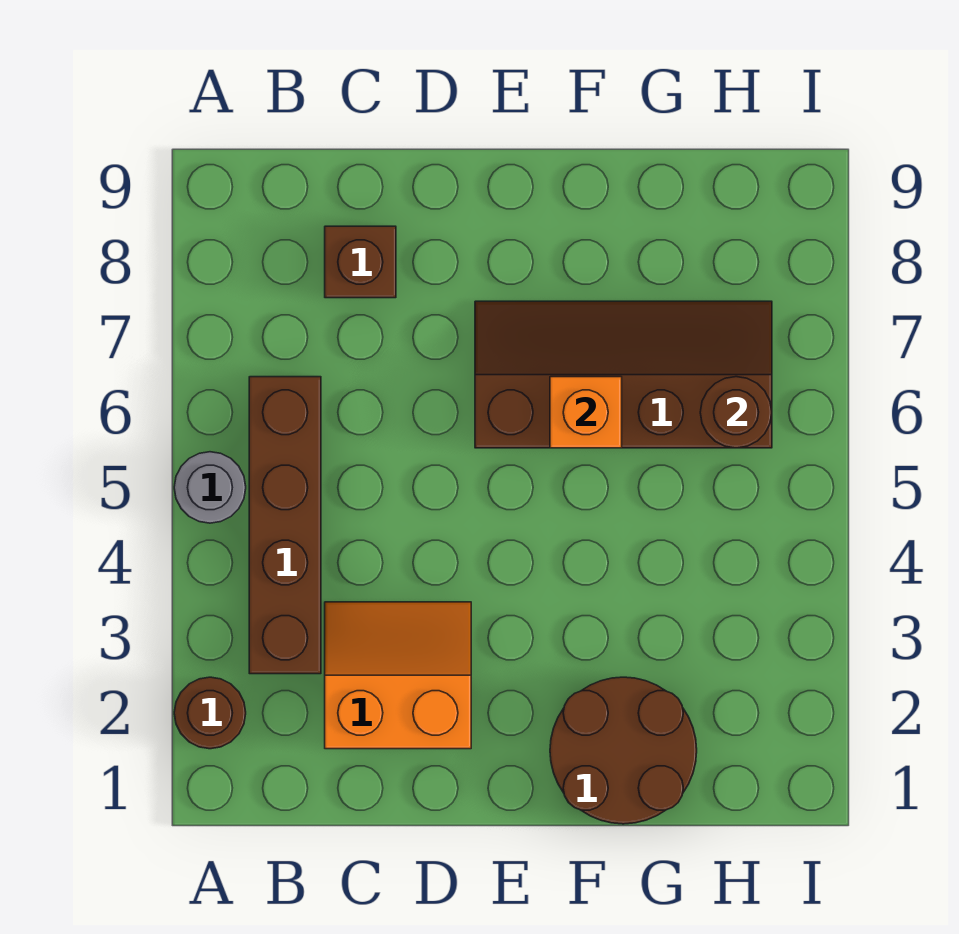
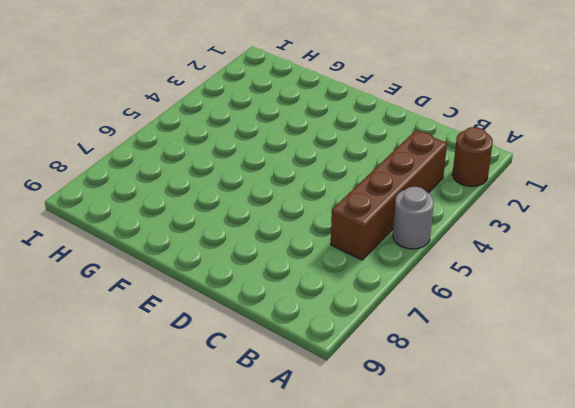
none -> orange 2x2 slope [325,602,471,749]
none -> brown 1x1 brick [325,226,396,298]

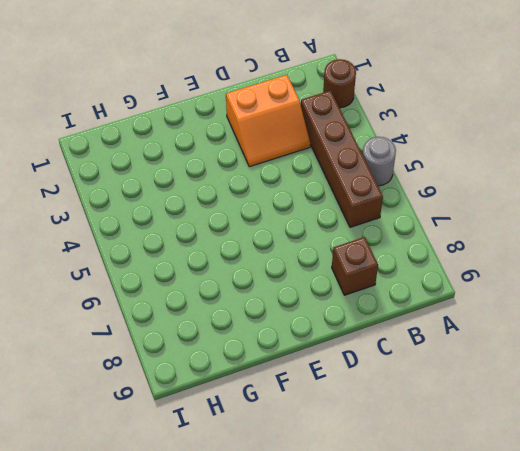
none -> brown 2x4 slope [475,301,772,448]
none -> brown 2x2 round brick [550,677,697,824]

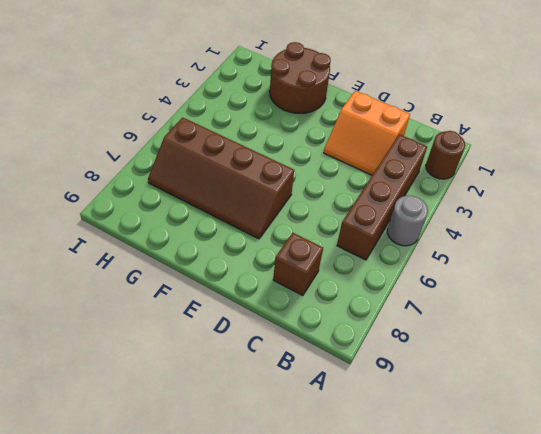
none -> orange 1x1 brick [550,377,622,448]
none -> brown 1x1 round brick [700,377,772,448]

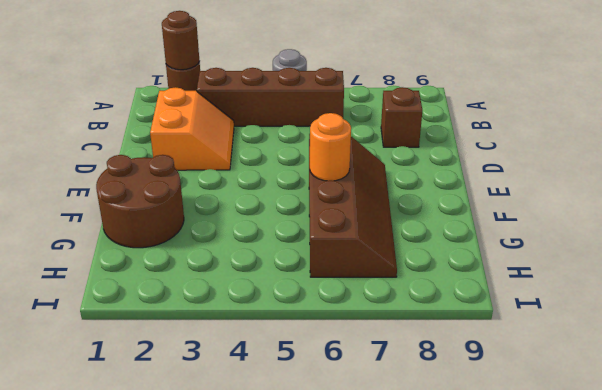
brown 1x1 round brick [162,11,199,70] -> brown 1x1 round brick moved to [700,377,772,448]
orange 1x1 round brick [310,113,351,181] -> orange 1x1 brick [550,377,622,448]

